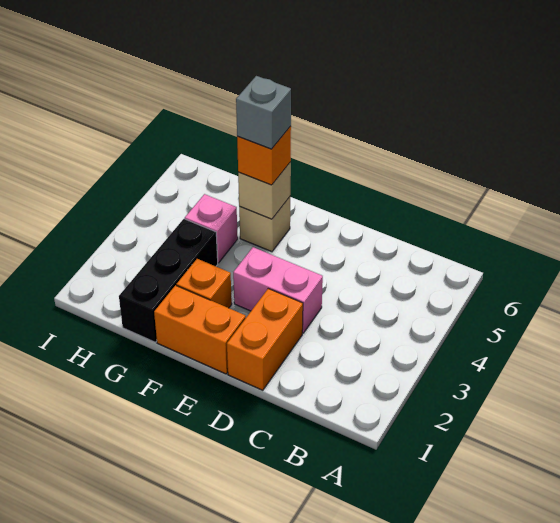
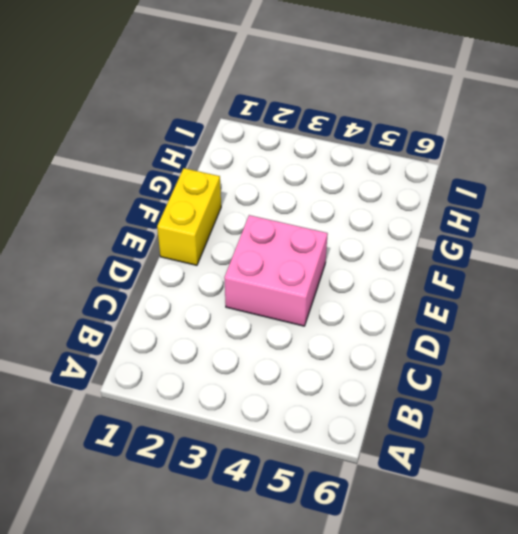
pink 2x2 brick [224,215,328,326] -> pink 1x2 brick [233,247,323,333]
yellow 1x2 brick [157,168,221,265] -> orange 1x2 brick [154,285,246,374]
none -> orange 1x2 brick [227,289,303,390]
none -> orange 1x1 brick [176,259,232,308]

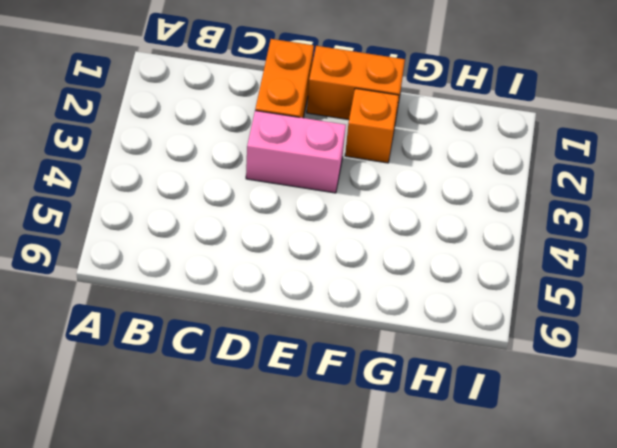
none -> tan 1x1 brick [239,197,290,252]
none -> black 1x3 brick [119,219,218,342]

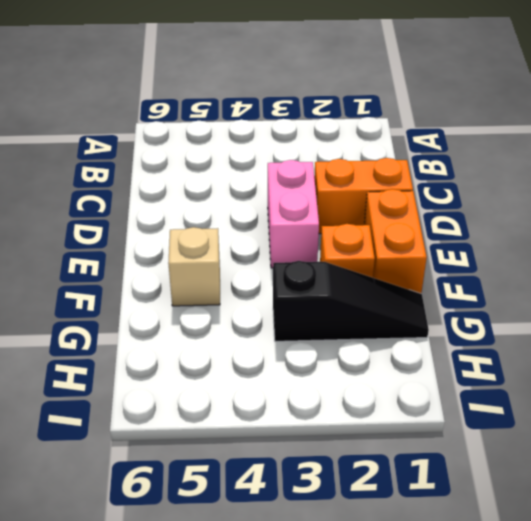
black 1x3 slope [273,261,429,341] -> black 1x3 brick [119,219,218,342]
none -> pink 1x1 brick [185,194,238,263]
none -> tan 1x1 brick [238,162,291,219]

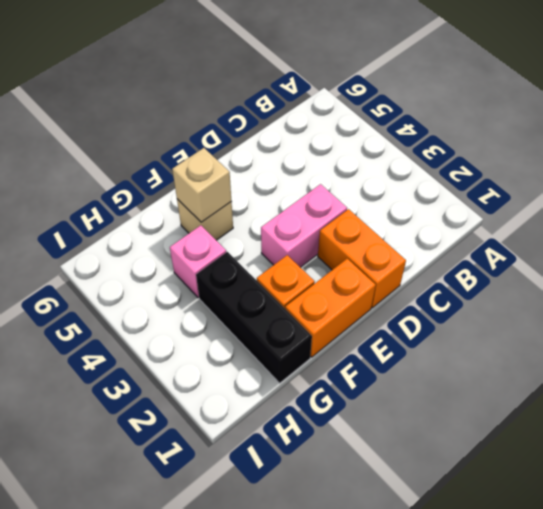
none -> orange 1x1 brick [237,126,291,185]
none -> grey 1x1 brick [236,76,291,149]

